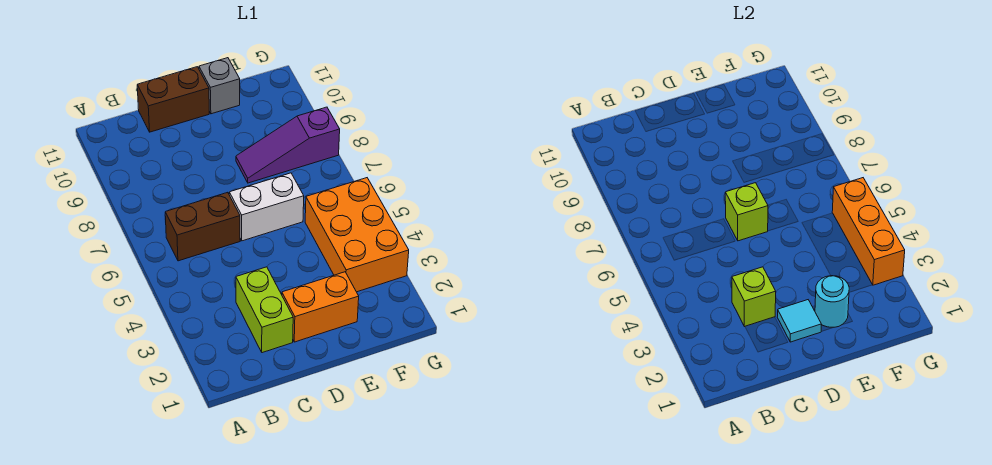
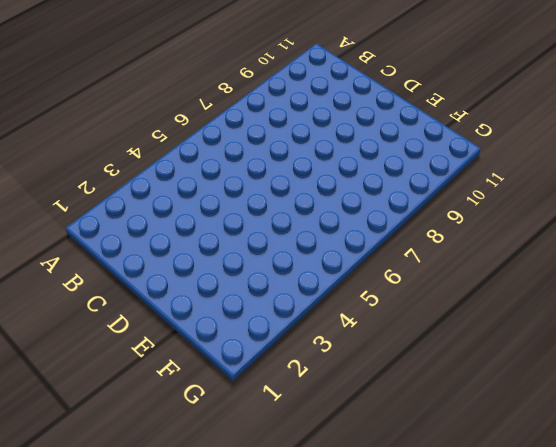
none -> brown 1x2 brick [165,192,240,261]
none -> lime 1x2 brick [236,267,293,353]
none -> brown 1x2 brick [137,67,209,132]

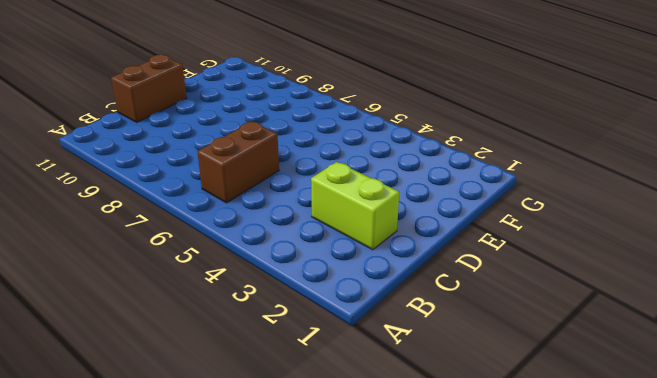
none -> orange 1x2 brick [282,272,359,342]
none -> white 1x2 brick [229,173,304,241]
none -> purple 1x3 slope [236,107,340,183]

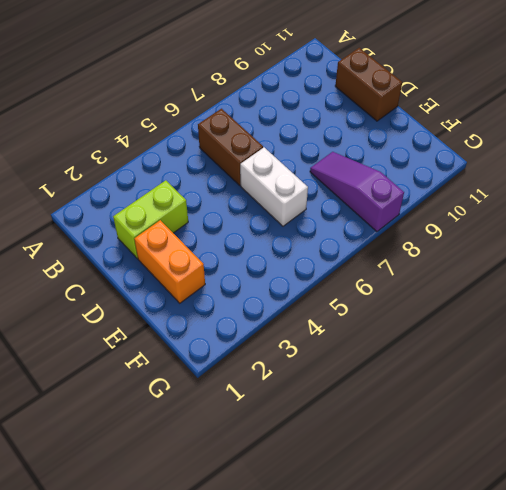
none -> grey 1x1 brick [199,58,240,114]
none -> orange 2x3 brick [305,178,409,292]
none -> lime 1x1 brick [732,267,776,327]

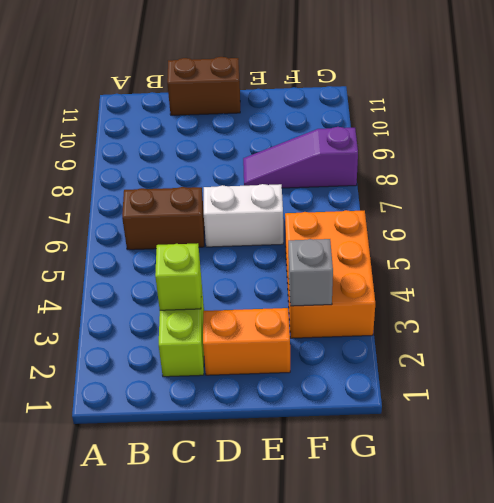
grey 1x1 brick [288,239,333,306] -> grey 1x1 brick moved to [199,58,240,114]
none -> cyan 1x1 tile [777,300,821,342]
none -> lime 1x1 brick [725,183,768,241]
none -> cyan 1x1 round brick [815,276,849,327]

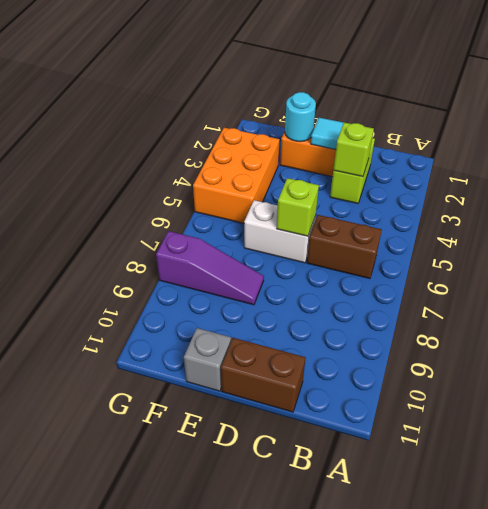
none -> orange 1x3 brick [832,178,905,285]

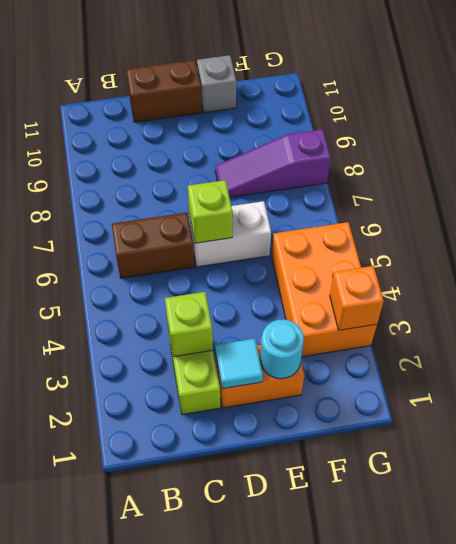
orange 1x1 brick [330,266,384,330] -> orange 1x3 brick [832,178,905,285]

